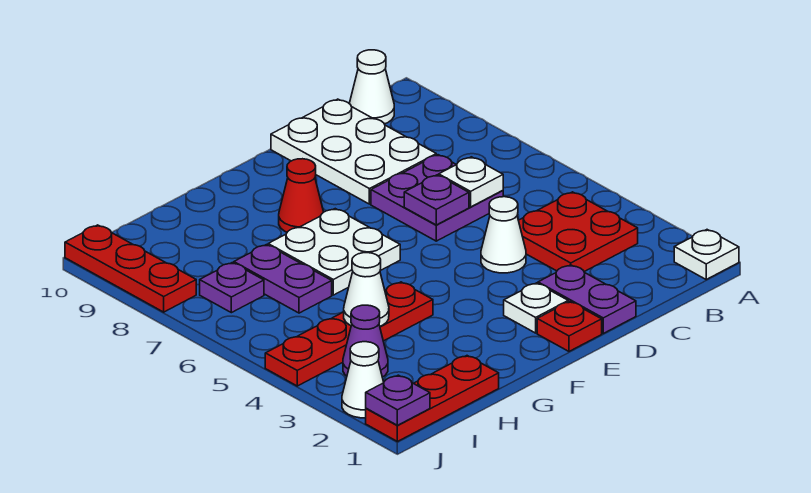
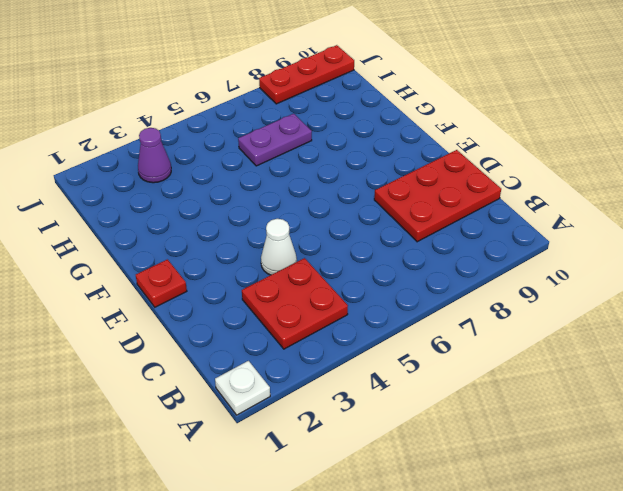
red 2x3 plate [374,150,501,242] -> white 2x3 plate [271,99,436,204]
none -> white 1x1 cone [349,50,394,124]
none -> purple 2x2 plate [371,155,503,241]
none -> purple 1x2 plate [538,265,636,333]

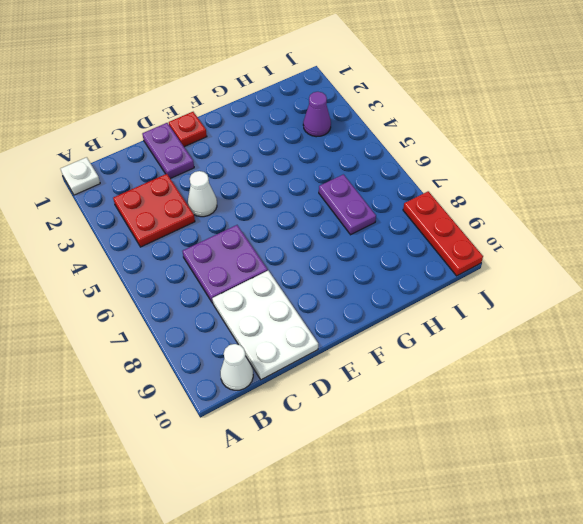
none -> white 1x1 plate [504,283,568,333]
none -> white 2x2 plate [268,209,400,295]
none -> red 1x1 cone [279,159,323,232]

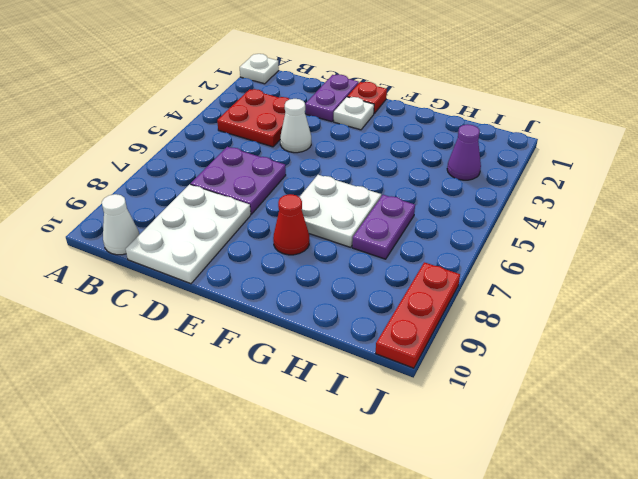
none -> red 1x4 plate [265,282,433,386]
none -> red 1x3 plate [366,356,499,442]
none -> purple 1x1 plate [200,263,264,313]

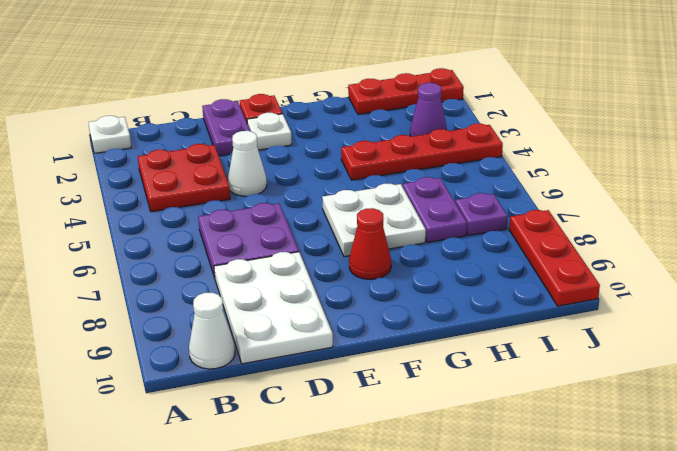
none -> white 1x1 cone [342,342,384,418]
none -> white 1x1 plate [439,157,503,207]
none -> purple 1x1 plate [404,175,469,225]

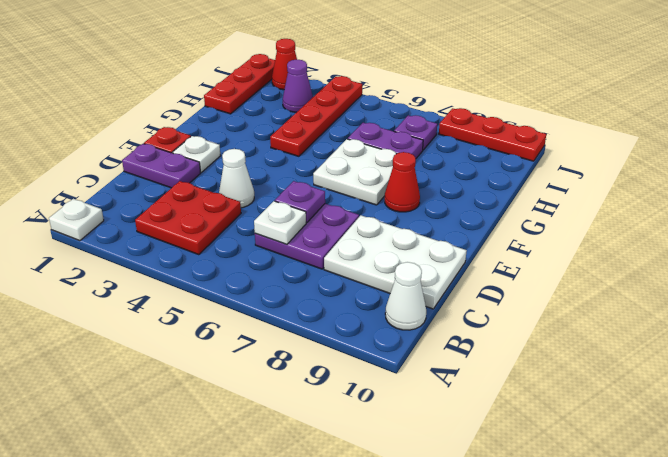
red 1x1 cone [272,39,297,90] -> white 1x1 cone [342,342,384,418]
none -> white 1x1 cone [344,253,389,326]
none -> purple 1x1 plate [366,375,430,425]

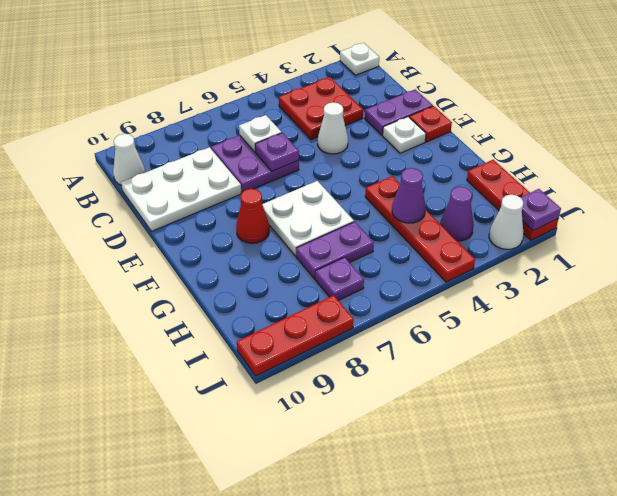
purple 1x1 cone [392,168,426,223] -> white 1x1 cone [344,253,389,326]

